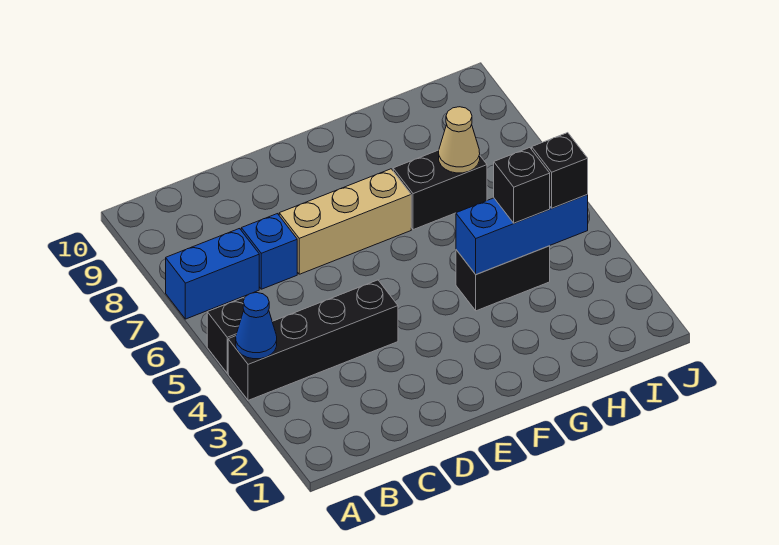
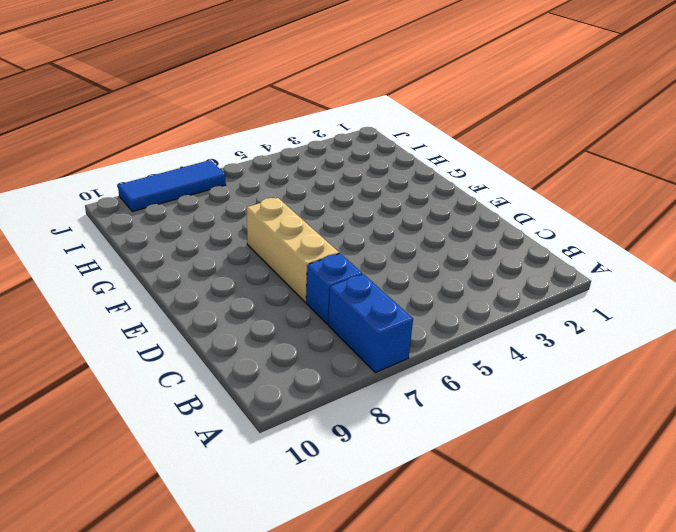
blue 1x3 tile [118,160,226,212] -> none
none -> black 1x4 brick [228,280,398,400]
none -> black 1x1 brick [207,298,244,373]
none -> black 1x2 brick [456,246,550,311]

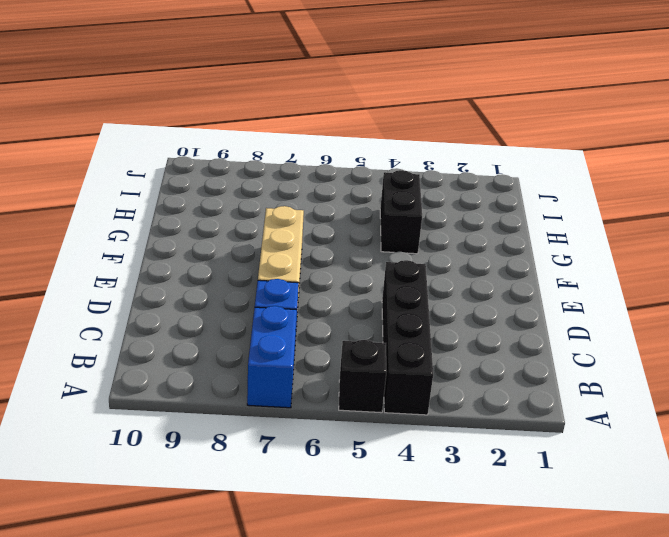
none -> black 1x2 brick [393,150,487,230]
none -> blue 1x1 cone [236,293,277,359]
none -> blue 1x3 brick [456,194,588,275]

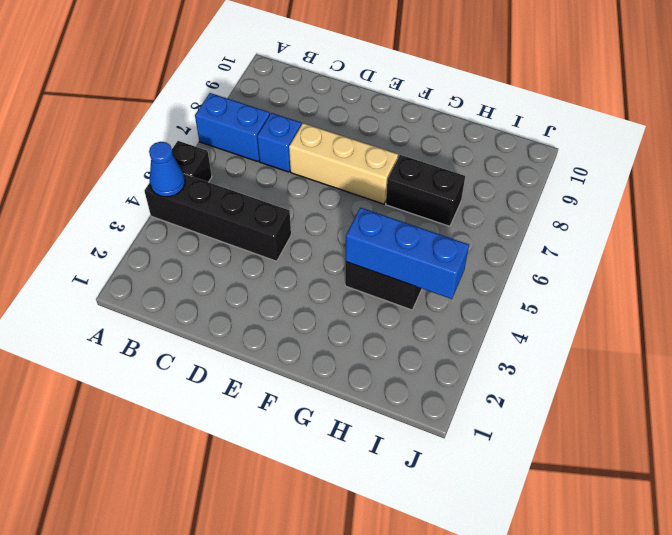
none -> tan 1x1 cone [439,107,480,173]
none -> black 1x1 brick [494,148,550,223]
none -> black 1x1 brick [532,133,588,208]

